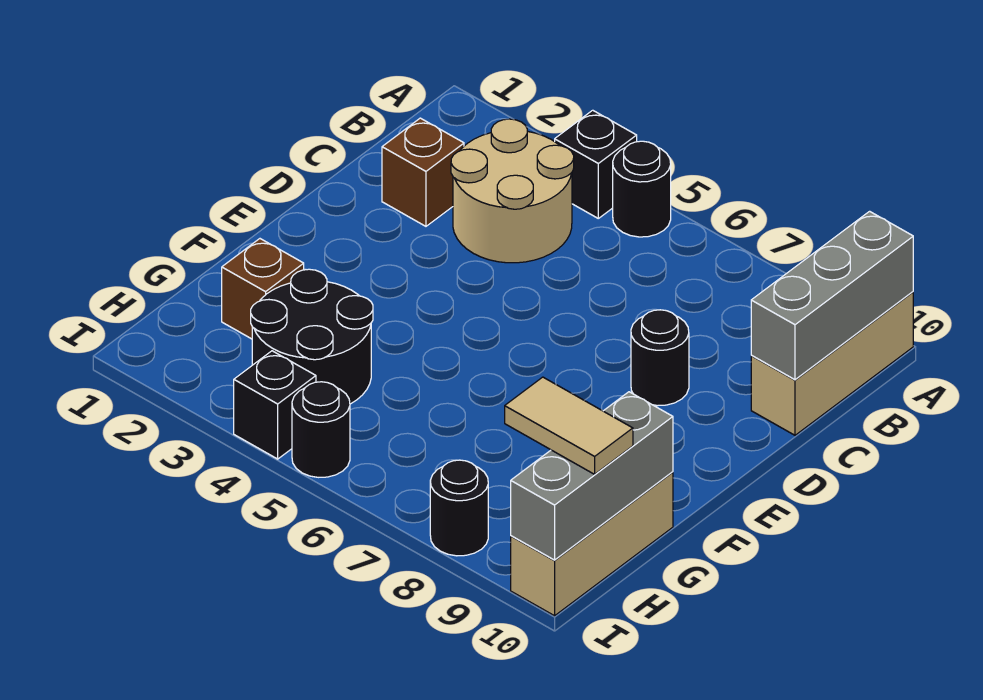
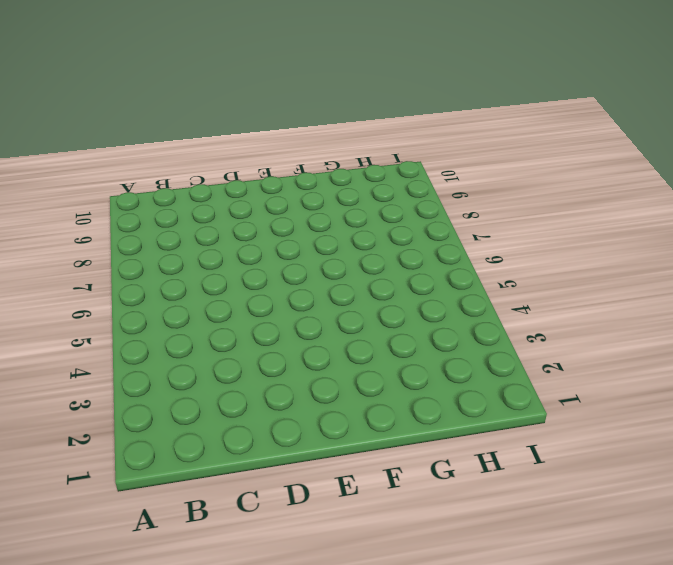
none -> black 1x1 brick [555,110,637,218]
none -> black 1x1 round brick [613,141,671,237]
none -> tan 1x3 brick [751,292,913,435]

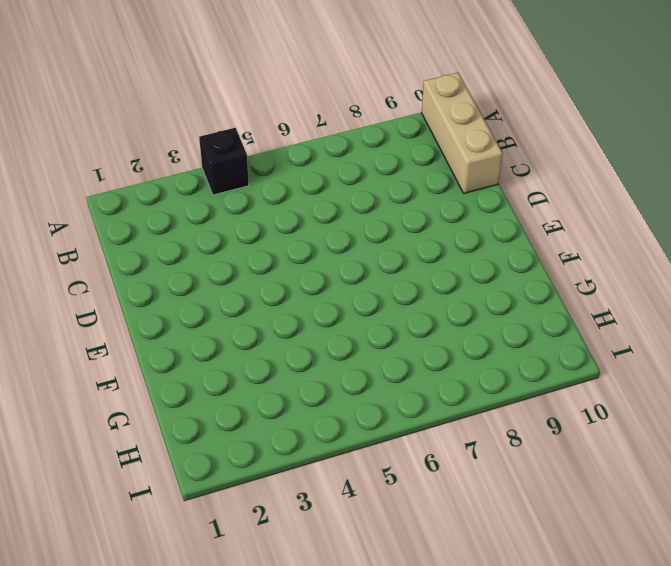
none -> black 1x1 round brick [613,141,671,237]
none -> tan 2x2 round brick [451,119,574,263]
none -> brown 1x1 brick [382,118,464,226]

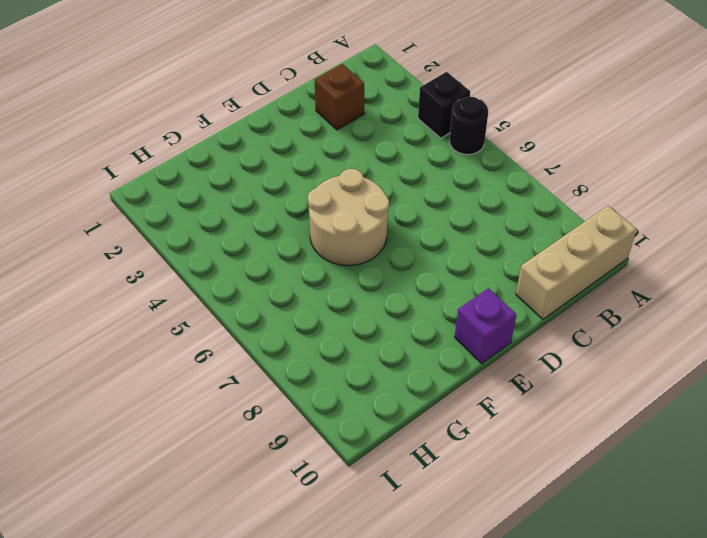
tan 2x2 round brick [308,169,389,266] -> tan 2x2 round brick moved to [451,119,574,263]
purple 1x1 brick [455,288,516,363] -> none
none -> black 1x1 round brick [631,310,689,406]
none -> brown 1x1 brick [222,239,304,339]
none -> black 2x2 round brick [251,269,373,404]

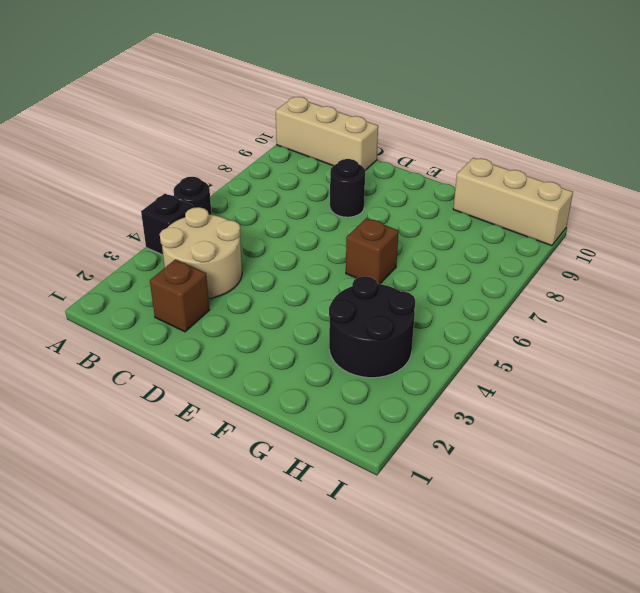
brown 1x1 brick [346,218,399,284] -> brown 1x1 brick moved to [222,239,304,339]
none -> black 1x1 brick [234,351,316,459]
none -> black 1x1 round brick [292,382,350,477]
none -> black 1x1 round brick [430,460,488,556]

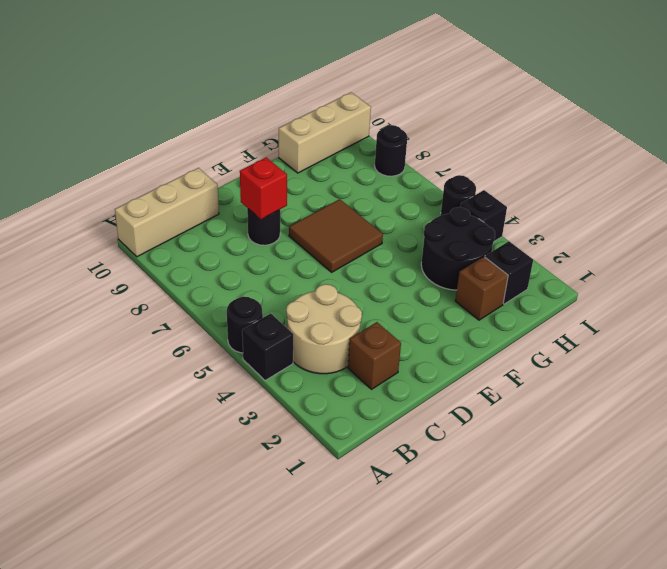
red 1x1 brick [240,157,287,219] -> none
brown 2x2 tile [289,199,383,272] -> none
black 1x1 brick [485,241,533,304] -> none
none -> grey 1x3 brick [751,211,913,380]
none -> grey 1x3 brick [511,392,673,560]
none -> tan 1x2 tile [505,377,633,474]

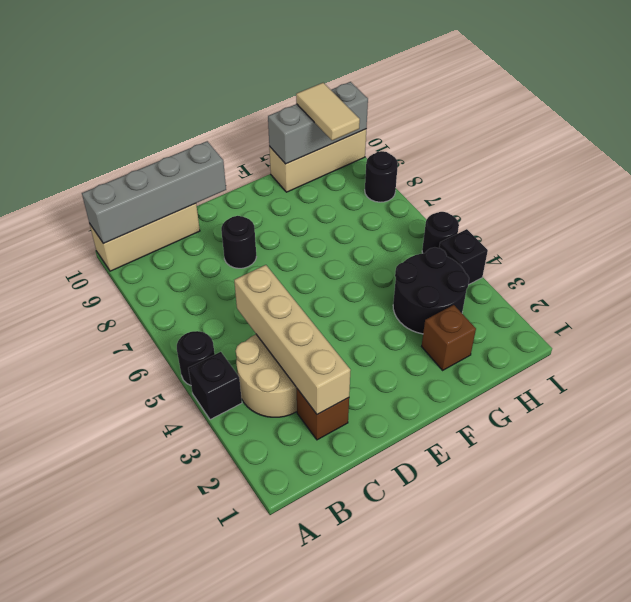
grey 1x4 brick [82,141,226,244] -> grey 1x3 brick [751,211,913,380]
tan 1x4 brick [234,265,351,414] -> none

